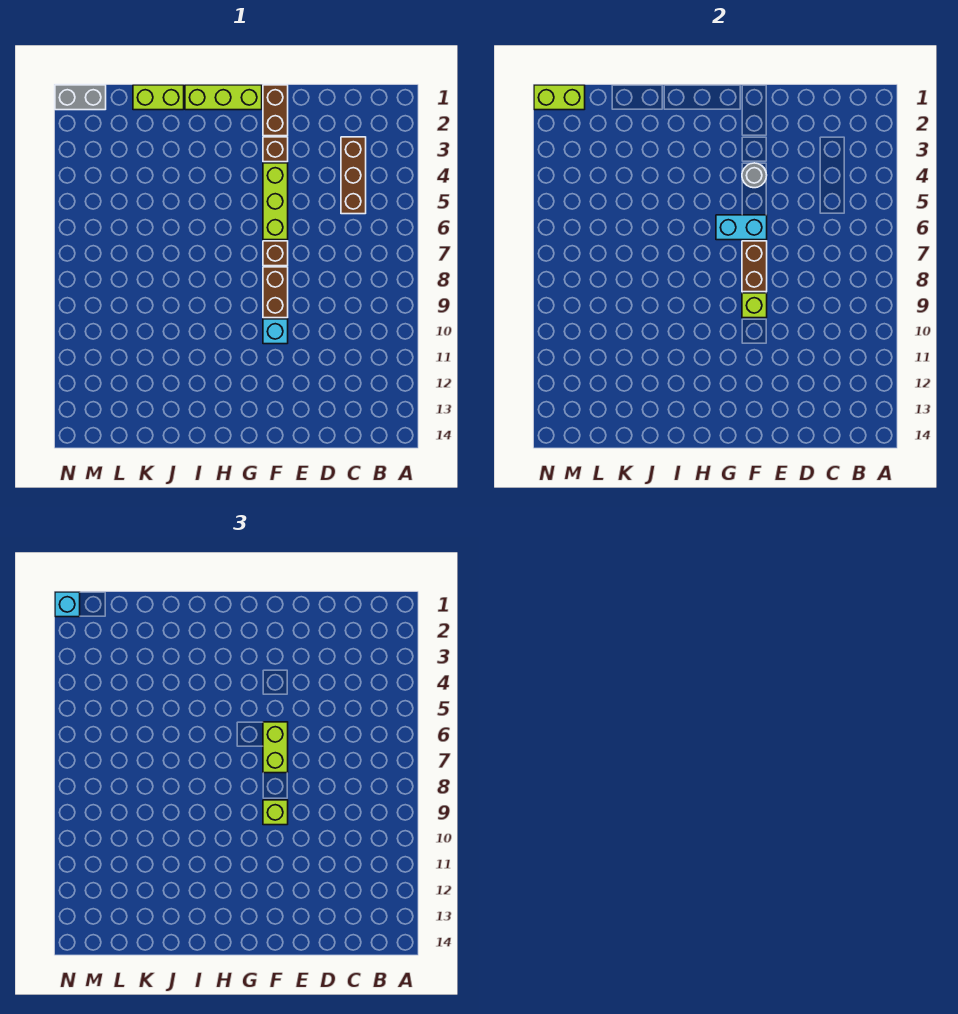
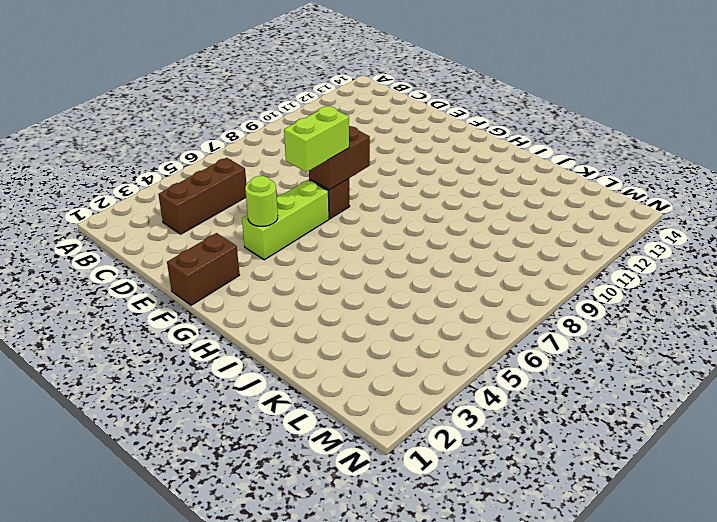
lime 1x1 round brick [245,176,278,226] -> grey 1x1 round brick [742,163,767,188]
none -> brown 1x1 brick [263,137,288,162]
none -> brown 1x2 brick [263,267,288,318]
none -> cyan 1x1 brick [263,319,288,344]

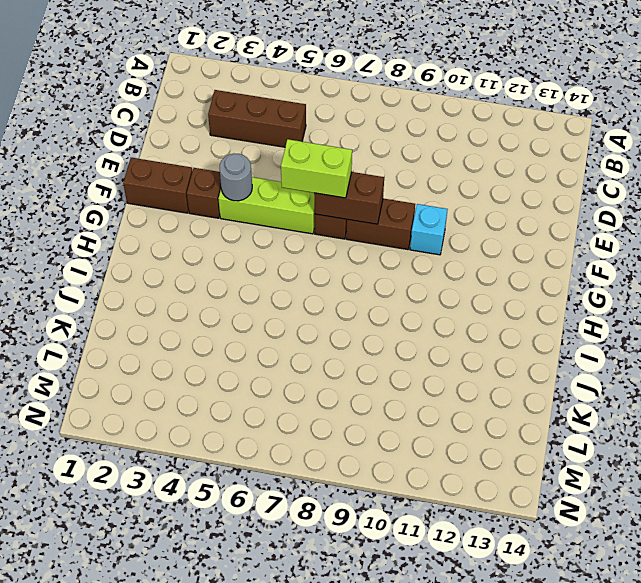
none -> lime 1x3 brick [185,85,262,110]
none -> lime 1x2 brick [133,85,184,110]
none -> grey 1x2 brick [55,85,106,110]

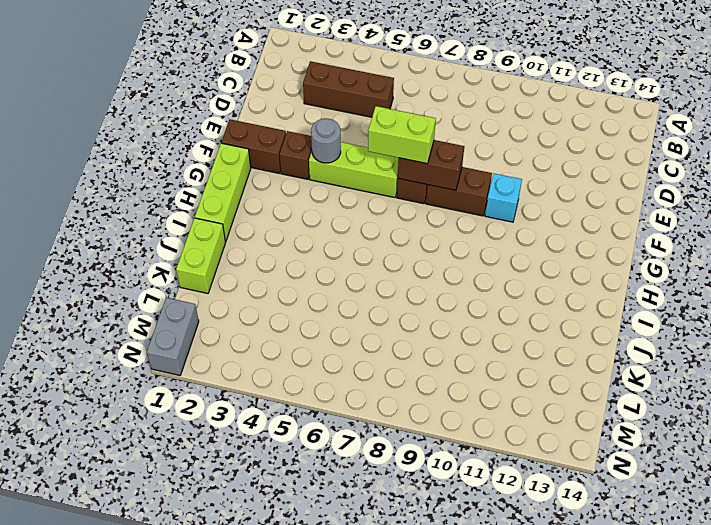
none -> cyan 1x2 brick [716,215,767,240]
none -> lime 1x1 brick [742,293,767,318]
none -> lime 1x2 brick [534,85,585,110]

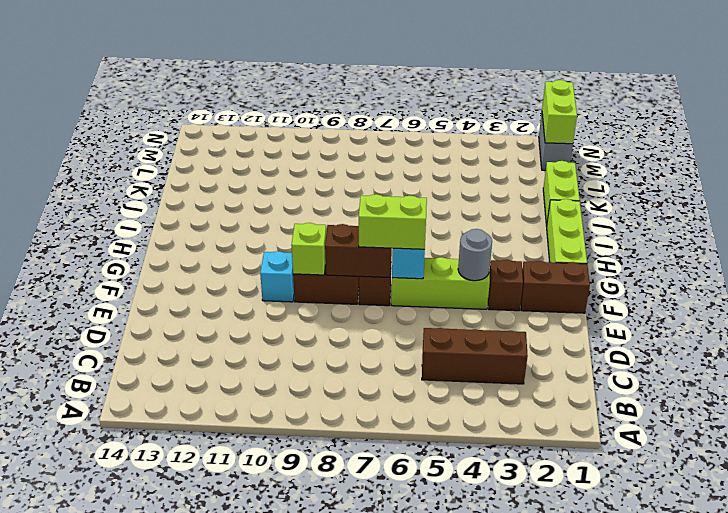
none -> lime 1x1 brick [263,800,288,825]
none -> cyan 1x1 brick [55,592,80,617]

